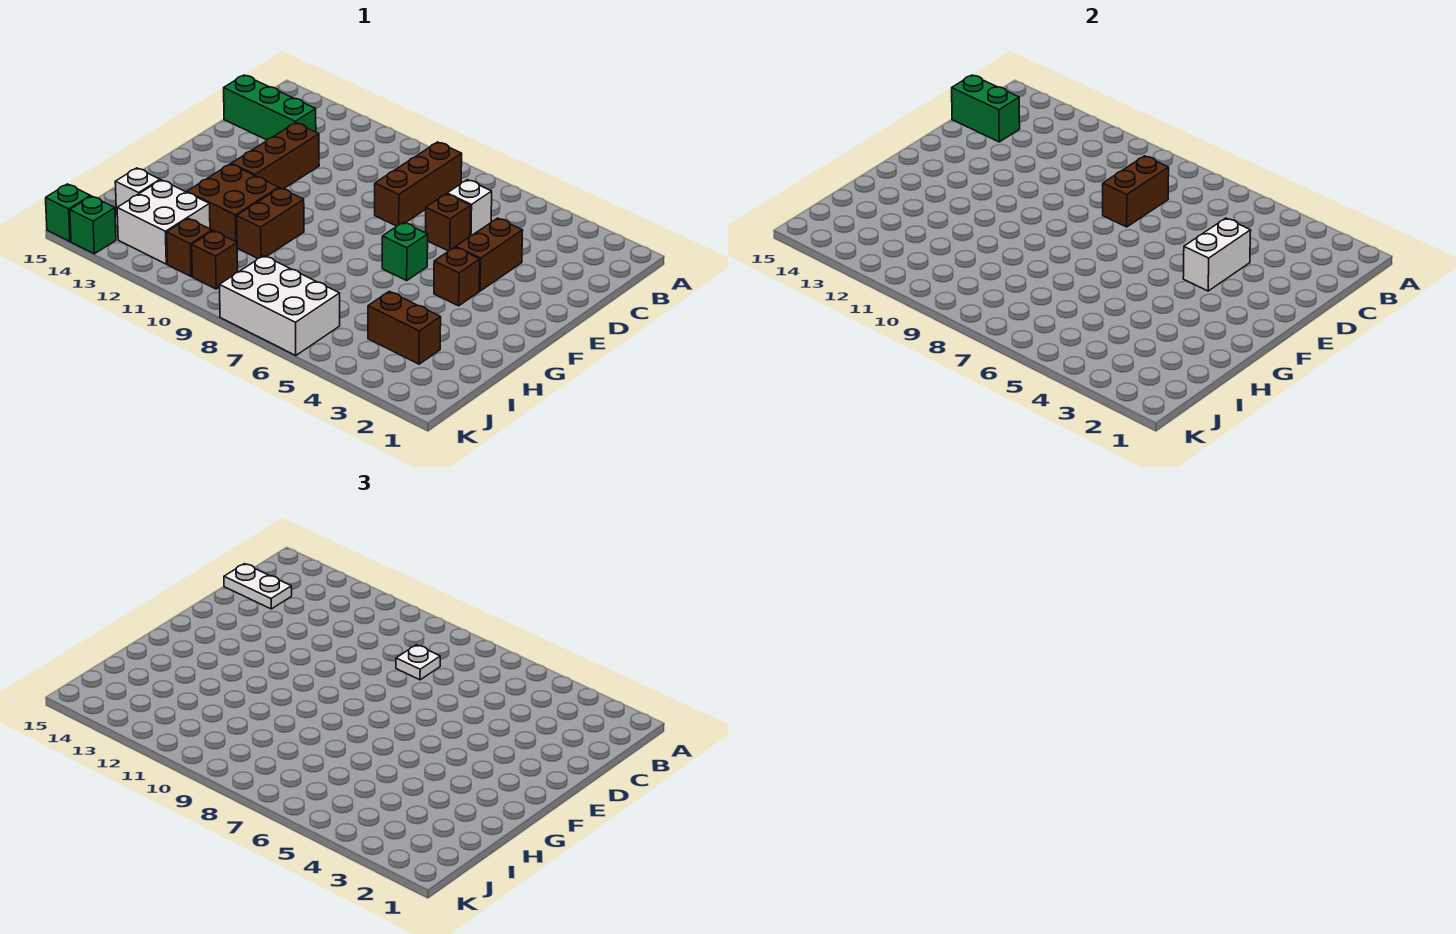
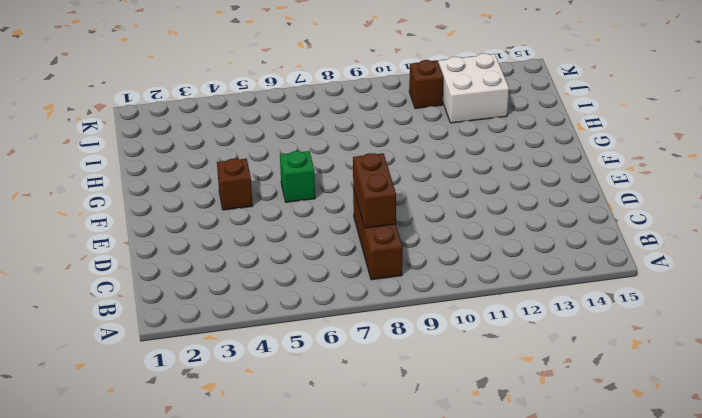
none -> white 1x1 brick [447,180,492,236]
none -> green 1x3 brick [224,75,316,140]
none -> brown 1x2 brick [456,218,523,291]

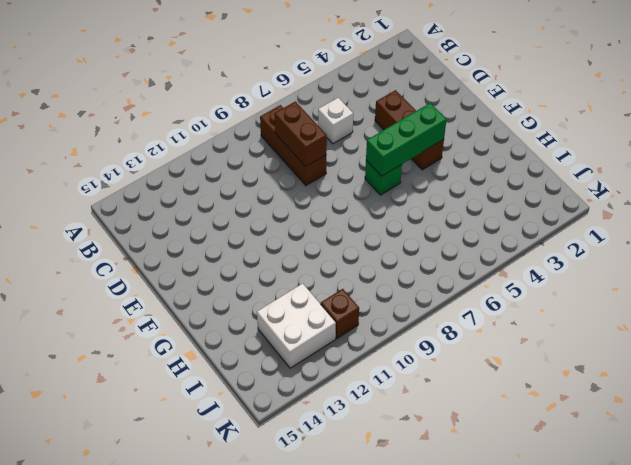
green 1x3 brick [366,103,446,176] -> green 1x3 brick moved to [224,75,316,140]
none -> brown 1x1 brick [426,194,471,251]
none -> brown 1x3 brick [231,123,319,189]
none -> brown 1x2 brick [237,188,304,259]

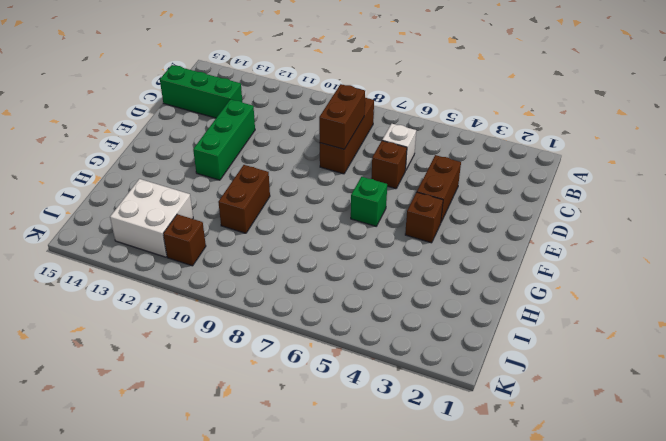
green 1x3 brick [193,99,255,180] -> brown 1x3 brick [231,123,319,189]
none -> brown 2x2 brick [187,164,279,242]
none -> brown 1x2 brick [368,291,441,364]
none -> white 1x1 brick [115,168,160,214]

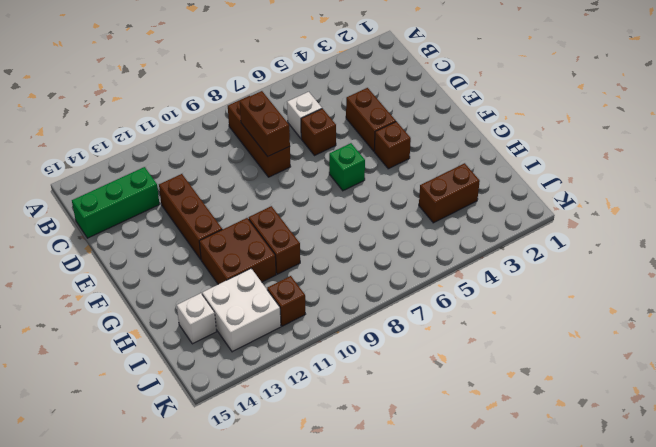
none -> white 2x3 brick [220,256,340,356]
none -> brown 1x1 brick [192,231,238,289]
none -> green 1x1 brick [70,196,116,254]

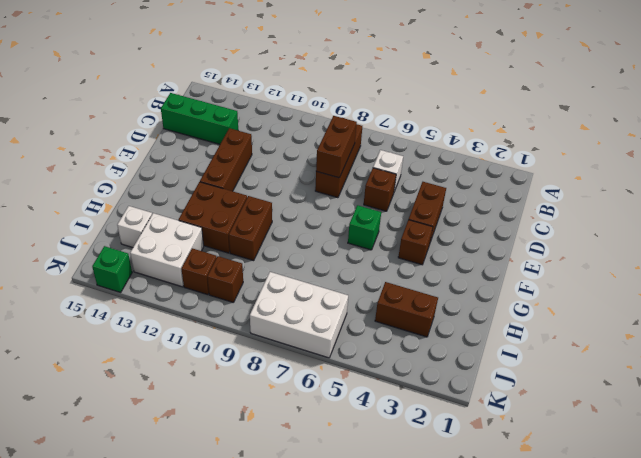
none -> green 1x1 brick [46,184,90,242]
none -> green 1x2 brick [952,75,1020,142]
none -> white 1x2 brick [1183,218,1251,291]

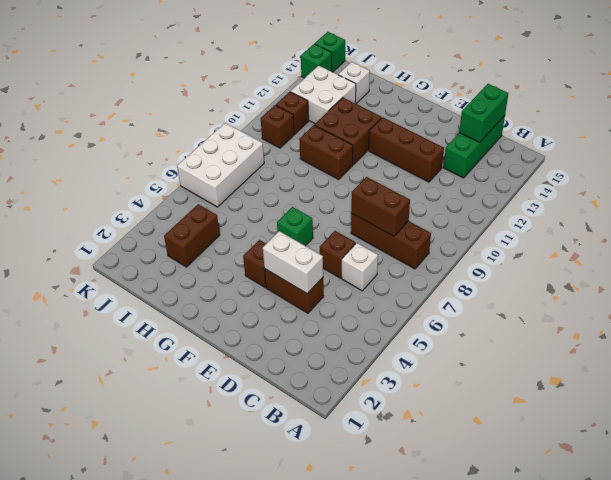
none -> white 1x1 plate [396,645,440,680]
none -> white 1x2 plate [224,564,292,609]

